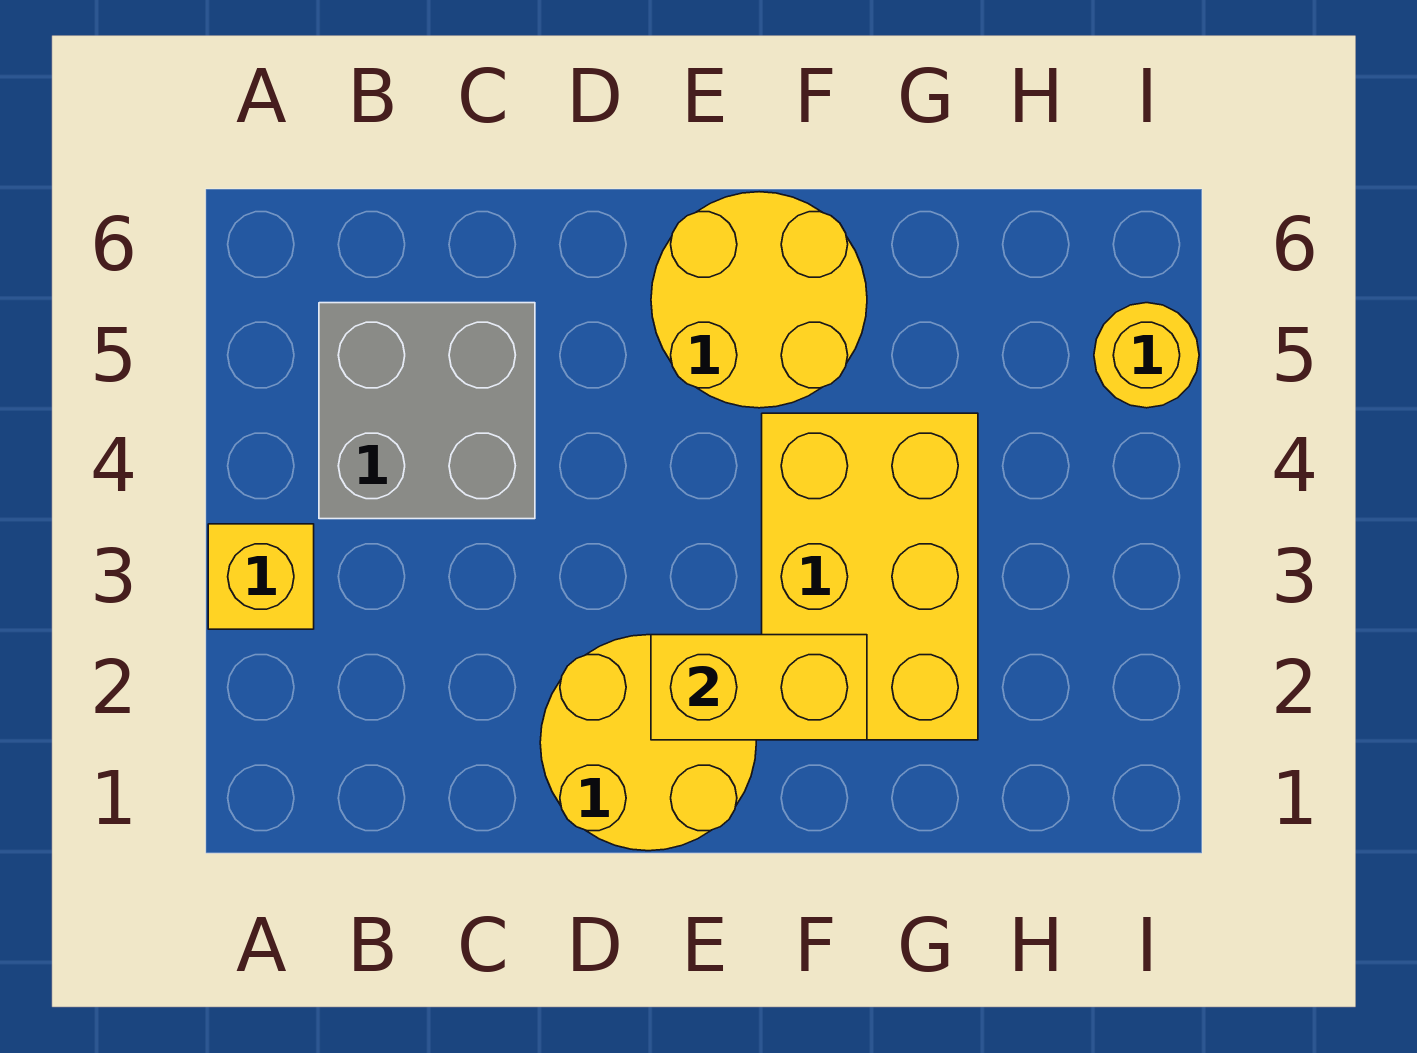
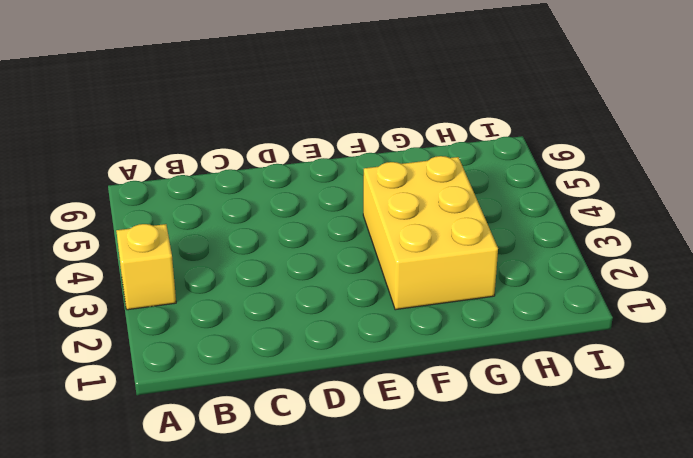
none -> grey 2x2 brick [319,303,535,519]
none -> yellow 2x2 round brick [540,635,756,851]

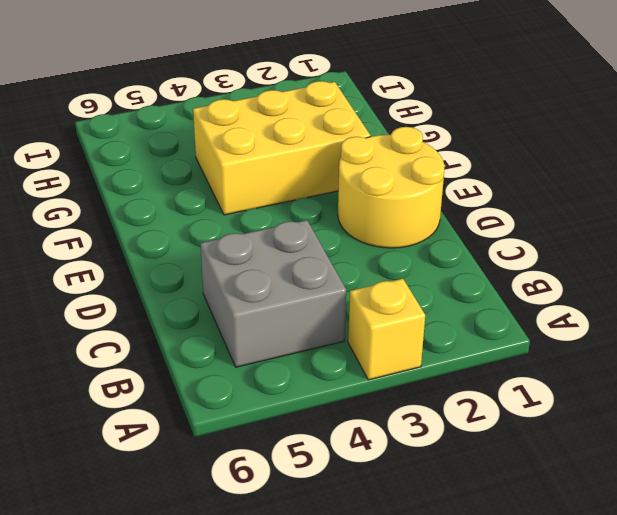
none -> yellow 2x2 round brick [651,192,867,408]
none -> yellow 1x1 round brick [1094,303,1199,408]

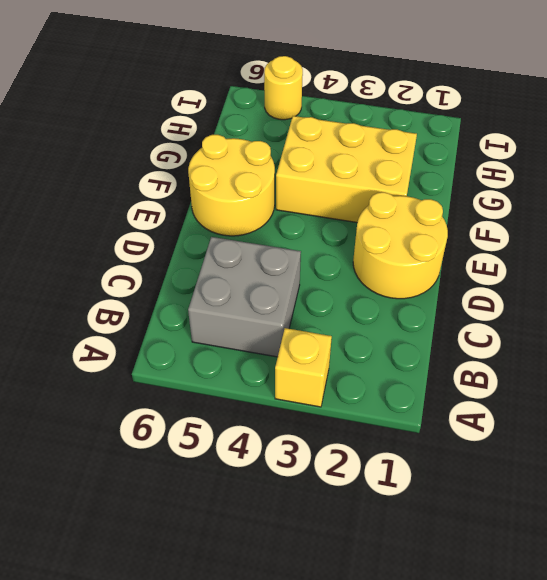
none -> yellow 1x2 brick [651,635,867,740]

